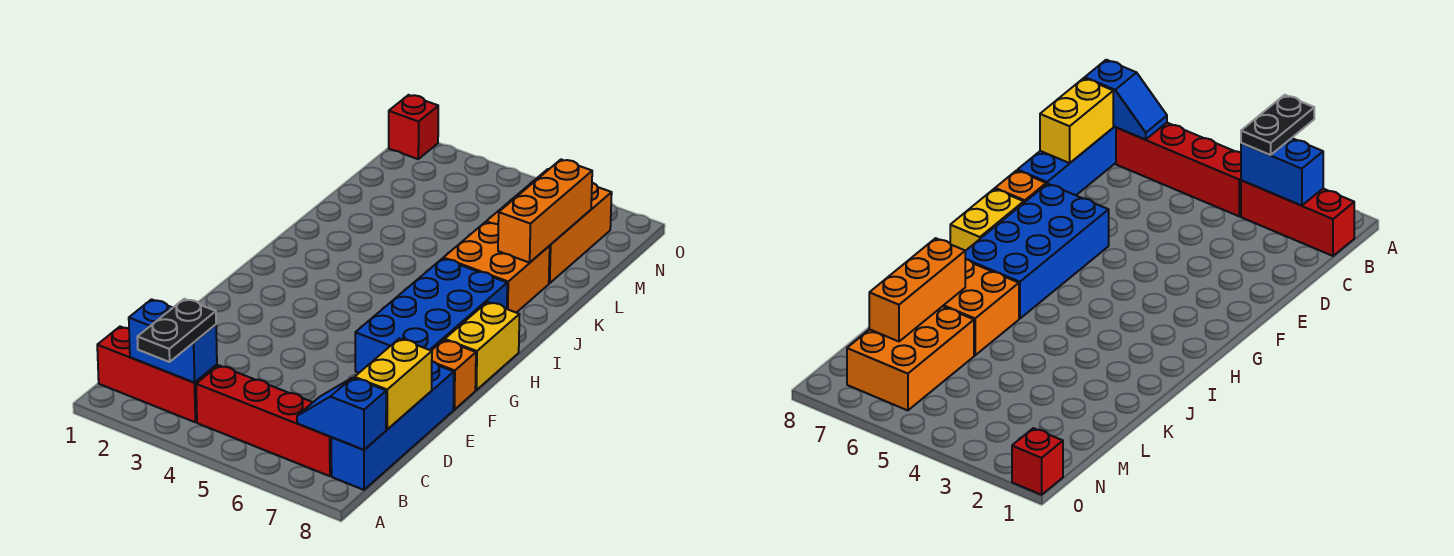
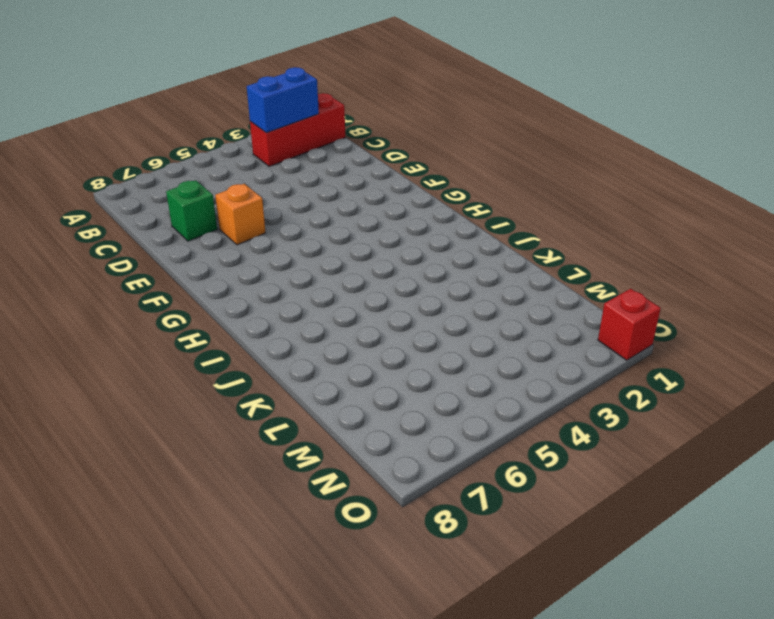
green 1x1 brick [166,180,217,241] -> none
orange 1x1 brick [215,184,266,245] -> orange 1x1 brick moved to [431,340,476,410]
none -> red 1x4 brick [196,365,332,476]
none -> blue 1x4 brick [331,361,454,490]
none -> blue 2x4 brick [355,259,507,373]

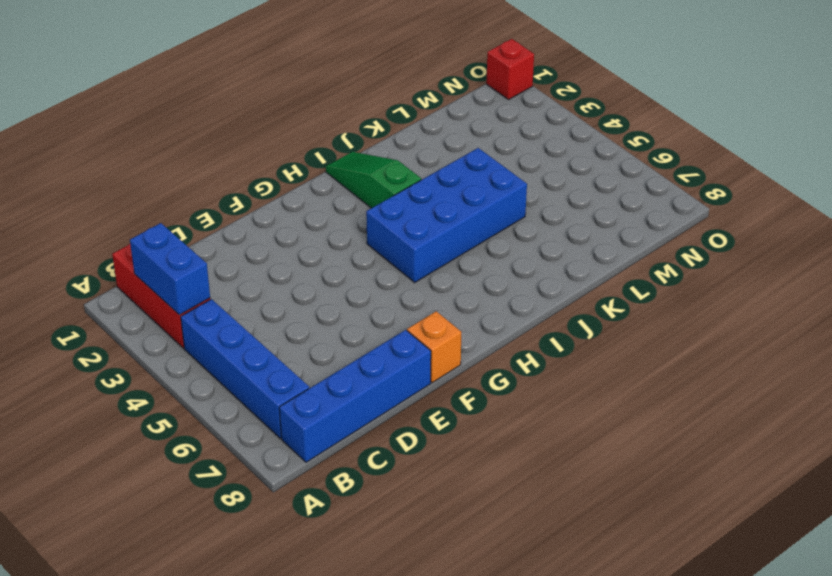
blue 1x4 brick [181,299,309,438] -> red 1x4 brick [196,365,332,476]
blue 2x4 brick [366,148,527,282] -> blue 2x4 brick moved to [355,259,507,373]
green 1x3 slope [326,152,421,208] -> none
none -> yellow 1x2 brick [445,302,520,390]
none -> orange 2x2 brick [443,222,550,313]
none -> orange 2x3 brick [486,169,612,283]

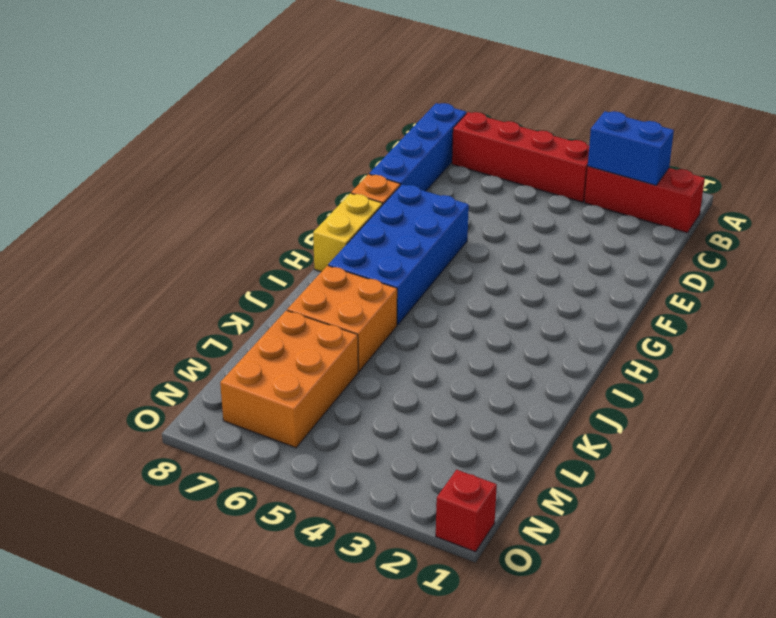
none -> blue 1x2 slope [297,378,386,450]
none -> yellow 1x2 brick [354,339,432,429]
none -> orange 1x3 brick [498,160,592,263]

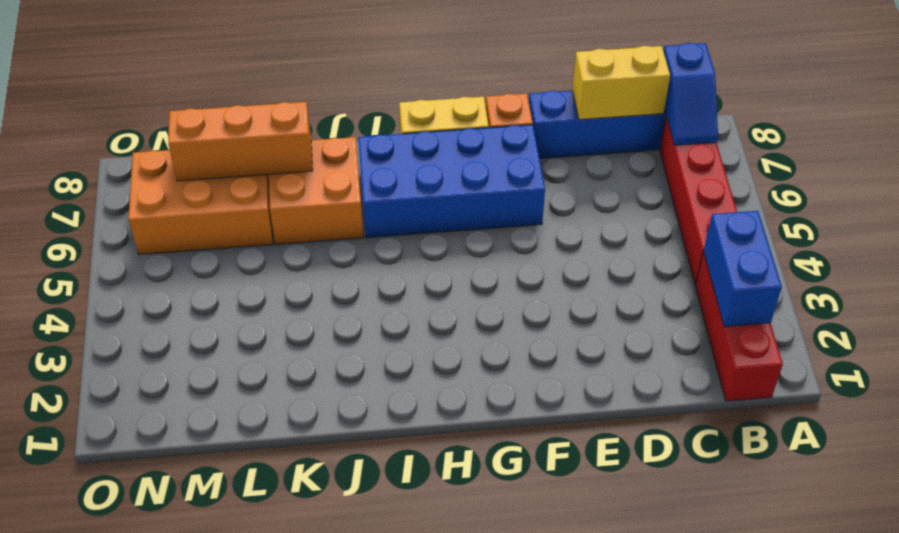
none -> red 1x1 brick [389,95,438,159]
none -> black 1x2 plate [137,299,216,362]

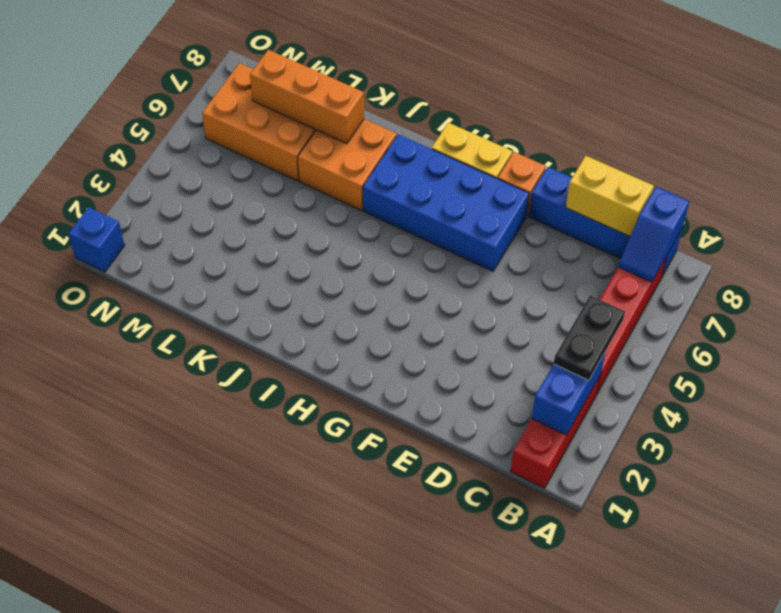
black 1x2 plate [554,296,625,380] -> black 1x2 plate turned to [137,299,216,362]
blue 1x1 brick [69,207,124,272] -> red 1x1 brick [389,95,438,159]

